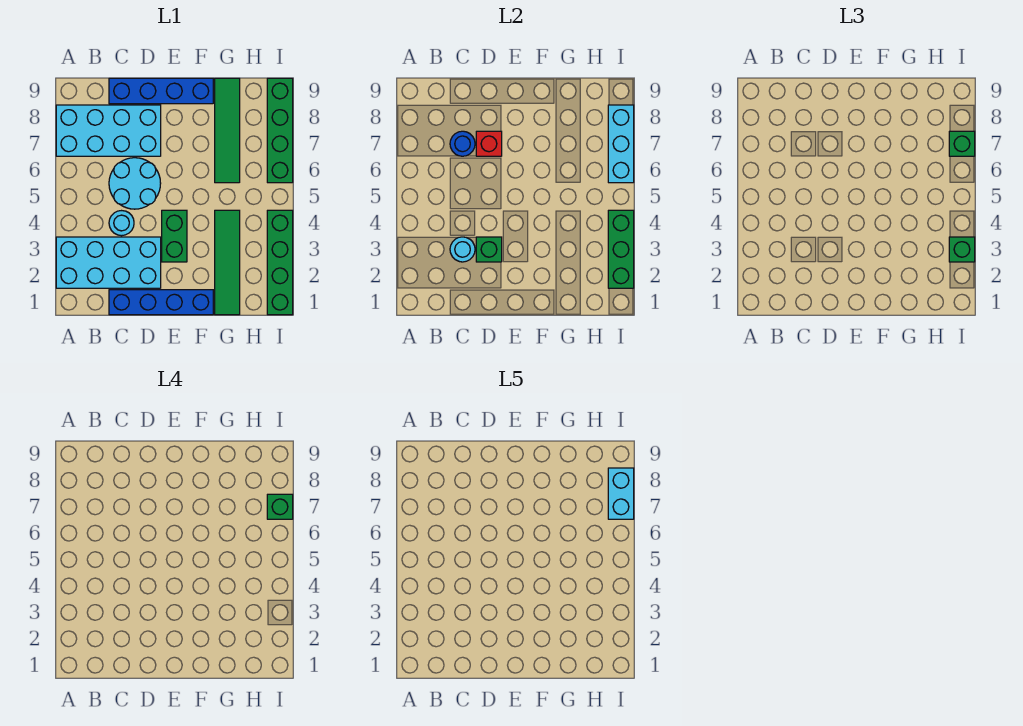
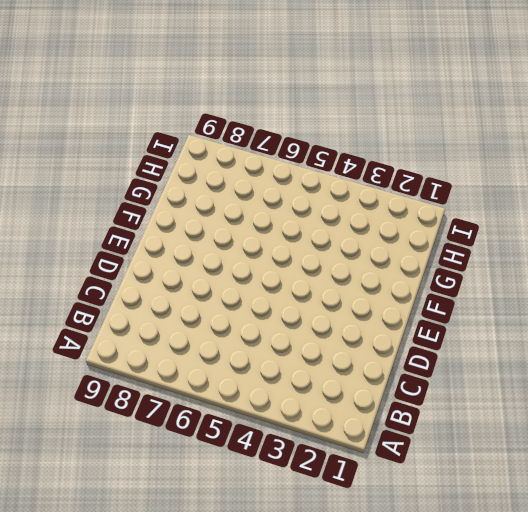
none -> cyan 2x4 brick [56,237,161,288]
none -> cyan 2x4 brick [56,105,161,156]
none -> blue 1x4 brick [109,290,213,315]

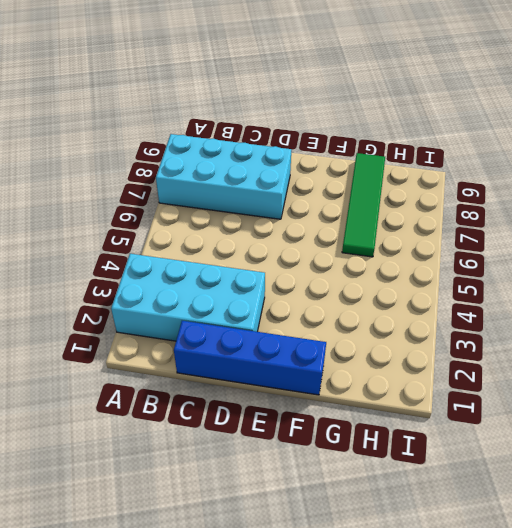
none -> cyan 1x1 round brick [109,211,134,236]
none -> cyan 2x2 round brick [109,158,161,209]
none -> blue 1x4 brick [109,78,213,104]

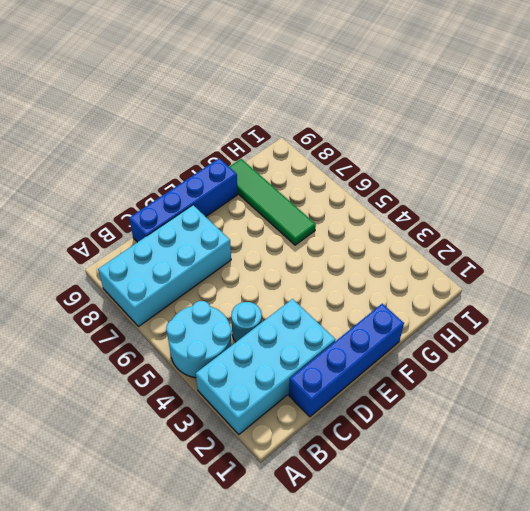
cyan 2x2 round brick [166,301,232,378] -> cyan 2x2 round brick moved to [109,158,161,209]
none -> green 1x2 brick [162,210,187,262]
none -> green 1x4 tile [215,210,240,315]
none -> green 1x4 brick [267,210,293,315]

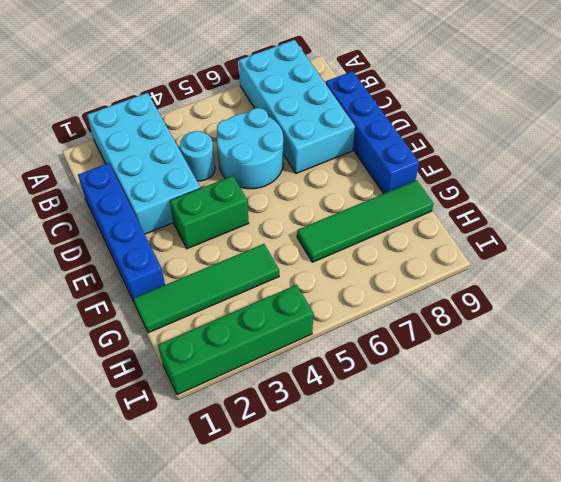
none -> green 1x4 brick [267,78,293,183]
none -> cyan 1x1 round brick [450,237,475,262]
none -> blue 1x1 round brick [450,131,475,156]

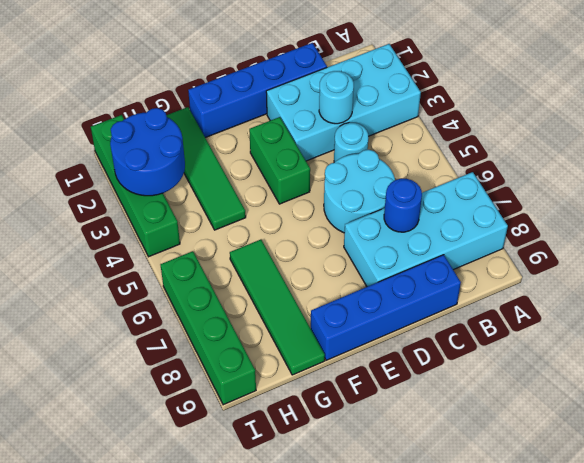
blue 2x2 round brick [110,108,185,196] -> green 1x3 brick [608,210,634,288]
none -> green 1x1 brick [476,237,502,262]
none -> red 1x1 brick [476,131,502,156]
none -> cyan 1x3 brick [608,105,634,183]

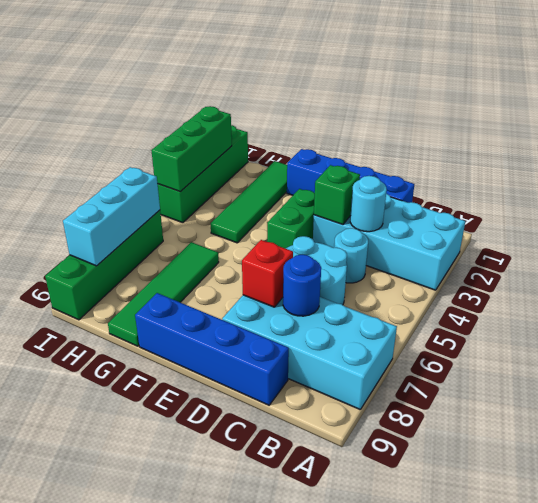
none -> green 1x1 brick [949,237,975,262]
none -> green 1x1 brick [949,131,975,156]
none -> green 1x1 brick [267,494,293,519]

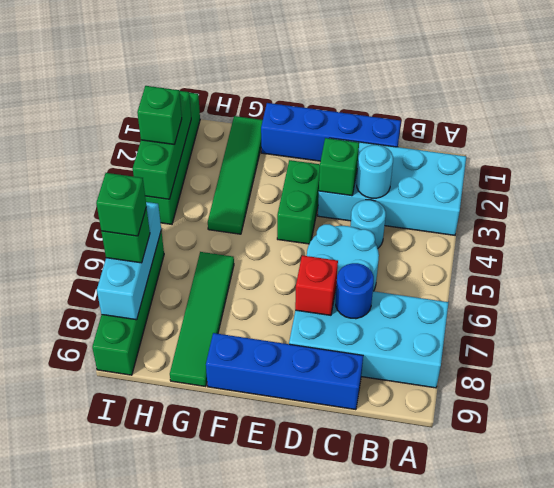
none -> cyan 1x2 brick [608,468,634,519]

